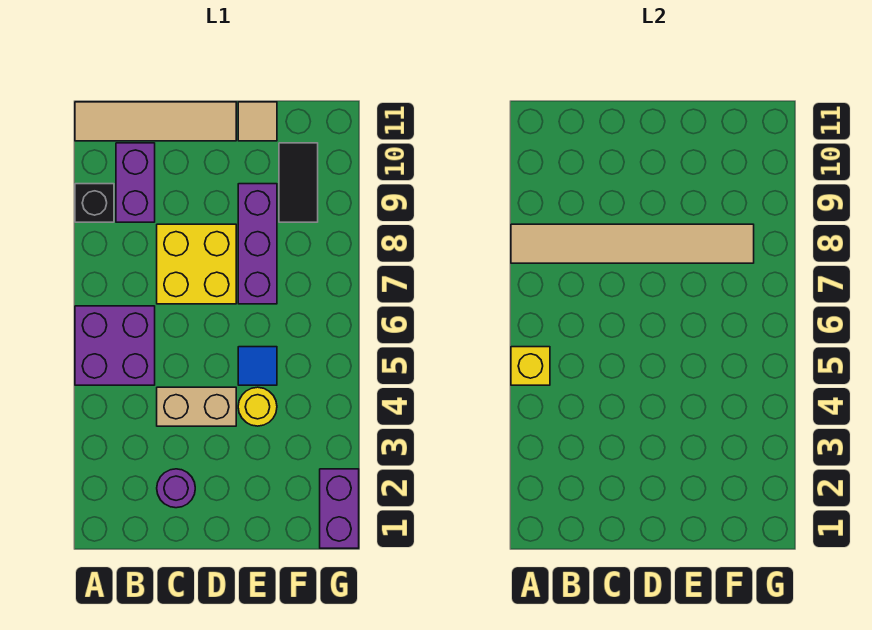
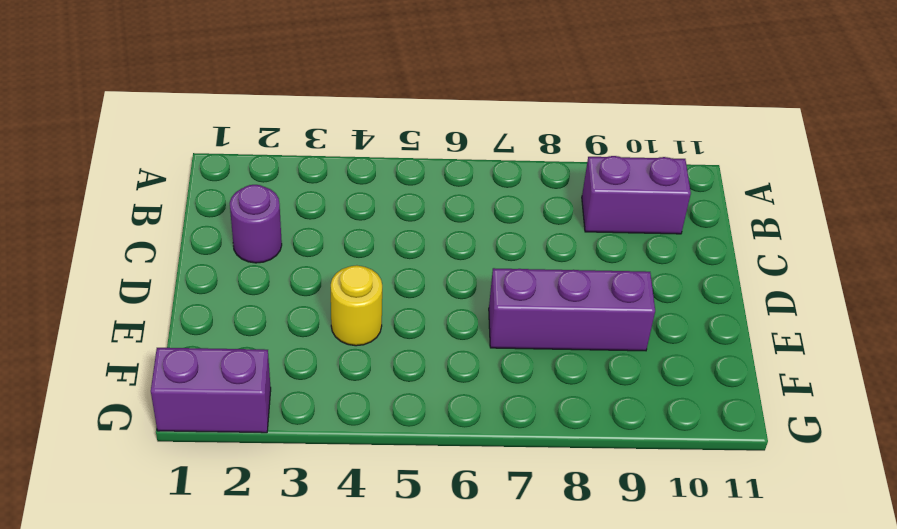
none -> purple 2x2 brick [75,306,155,385]
none -> black 1x1 brick [75,184,114,222]
none -> tan 1x4 tile [75,102,236,141]

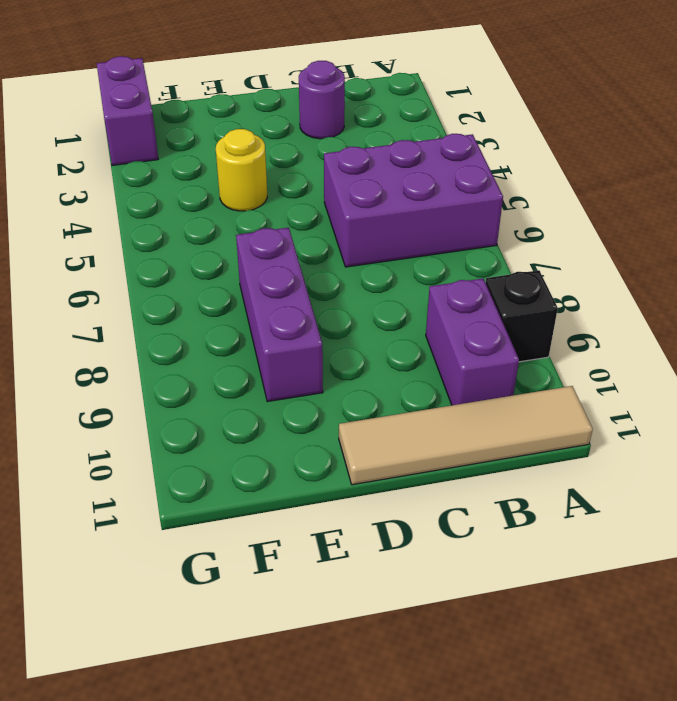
purple 2x3 brick [324,134,503,267] -> purple 2x2 brick [75,306,155,385]
none -> tan 1x2 brick [157,387,236,426]
none -> yellow 2x2 brick [157,224,236,304]
none -> blue 1x1 tile [238,347,277,385]

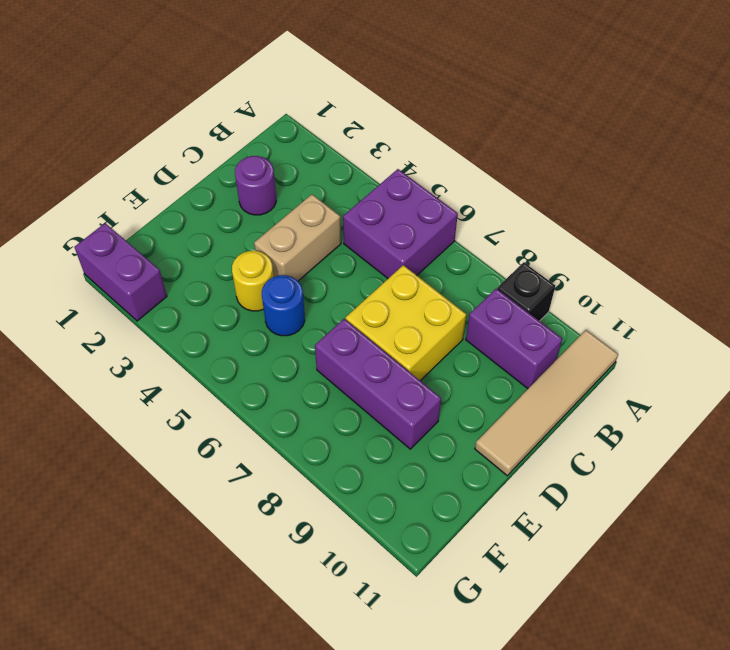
blue 1x1 round brick [262,275,305,336] -> blue 1x1 tile [238,347,277,385]
none -> tan 1x1 tile [238,102,277,141]
none -> black 1x2 tile [279,143,318,222]
none -> yellow 1x1 brick [511,347,550,385]

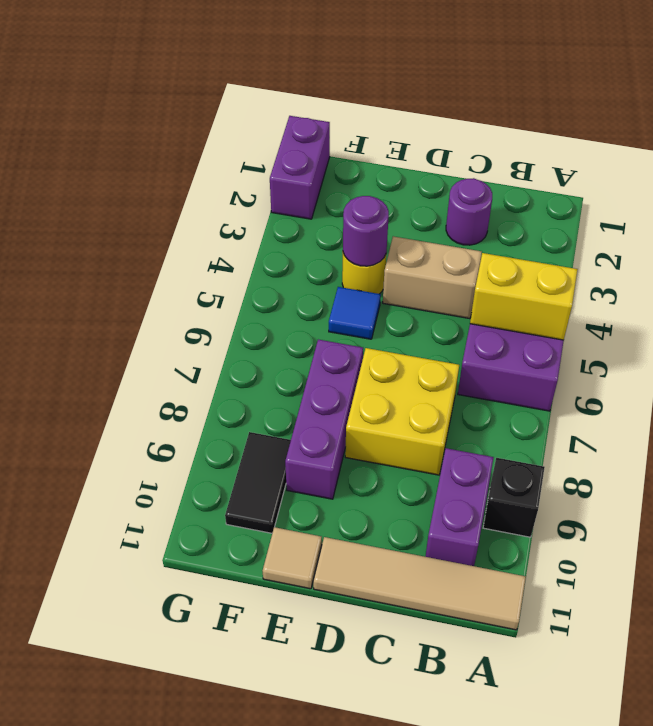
yellow 1x2 brick [470,253,578,340] -> yellow 1x1 brick [511,347,550,385]
purple 1x1 round brick [343,196,389,266] -> none
none -> tan 1x6 tile [511,224,754,263]

